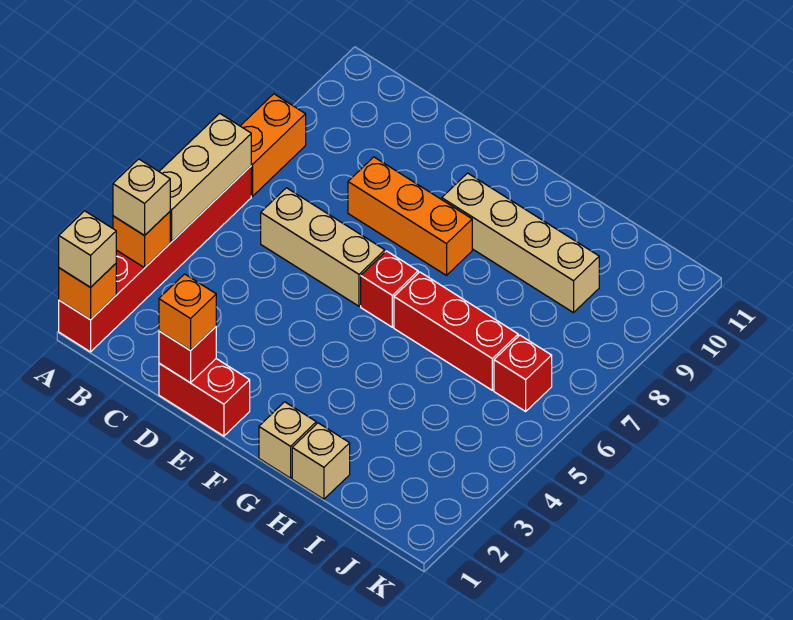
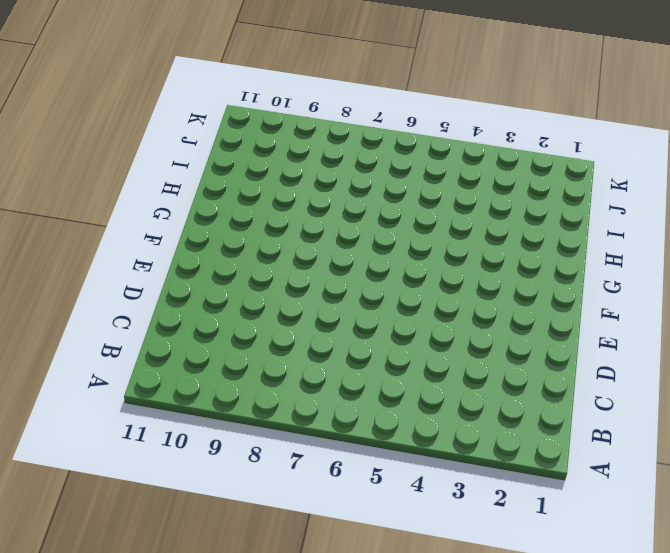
none -> red 1x6 brick [59,166,251,352]
none -> orange 1x2 brick [241,94,306,196]
none -> tan 1x3 brick [261,188,385,306]

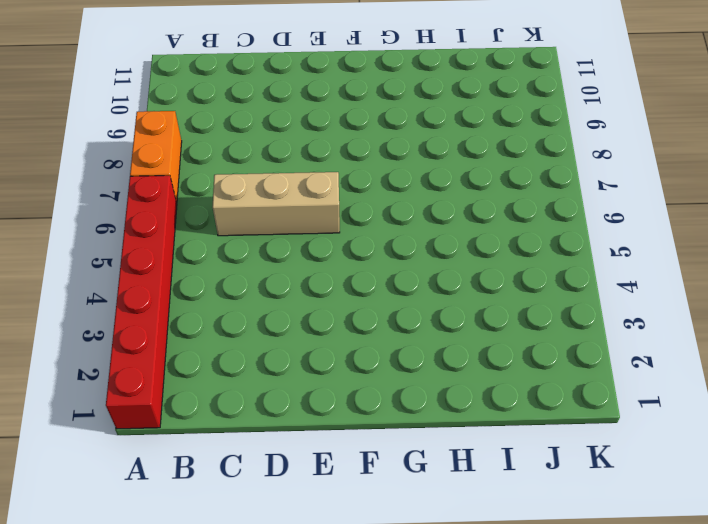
none -> red 1x2 brick [159,359,250,436]
none -> orange 1x3 brick [348,157,472,275]
none -> red 1x1 brick [361,251,418,327]

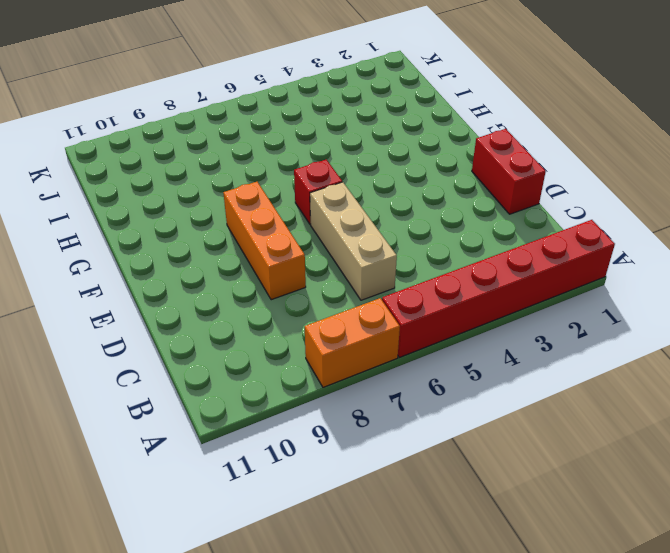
none -> tan 1x4 brick [442,173,599,313]
none -> tan 1x1 brick [259,402,316,478]
none -> red 1x3 brick [394,272,518,390]

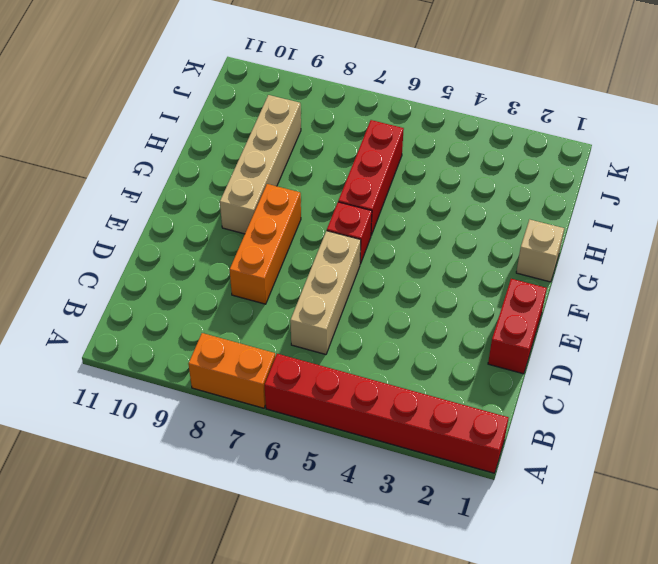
none -> tan 1x1 brick [292,423,350,499]
none -> red 1x1 brick [494,335,552,411]
none -> orange 1x1 brick [59,264,116,320]

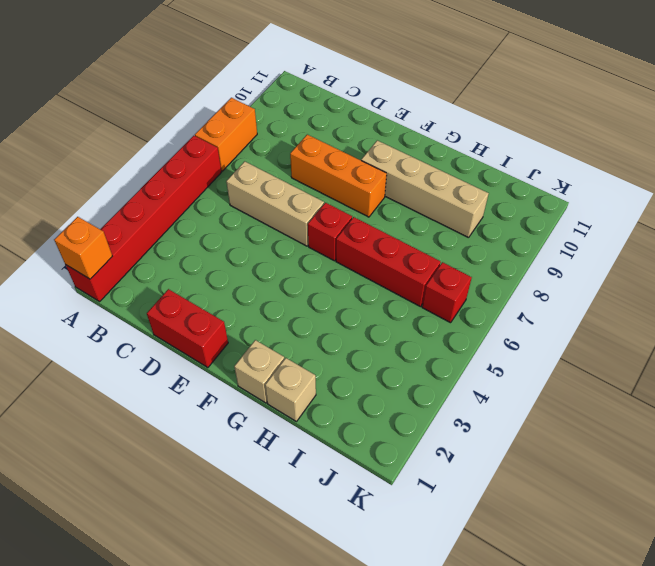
none -> orange 1x1 brick [113,212,170,268]
none -> tan 1x3 brick [159,113,251,242]
none -> red 1x1 brick [159,327,216,383]

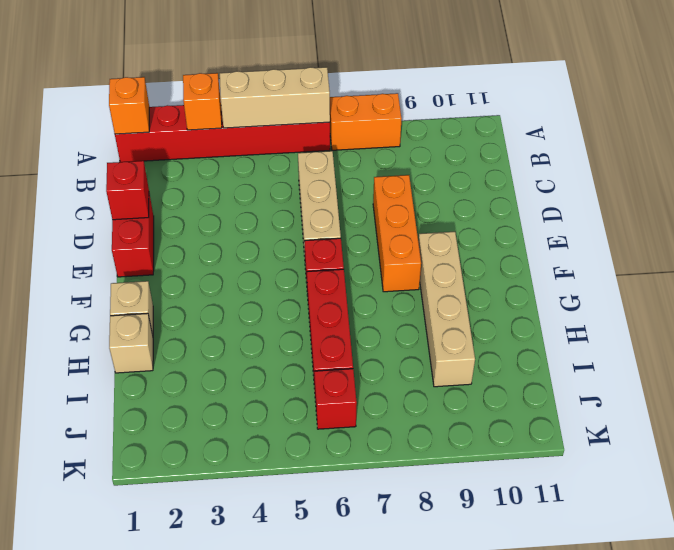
none -> tan 1x1 brick [59,211,116,287]
none -> tan 1x1 brick [113,159,170,235]
none -> orange 1x1 brick [159,274,216,351]

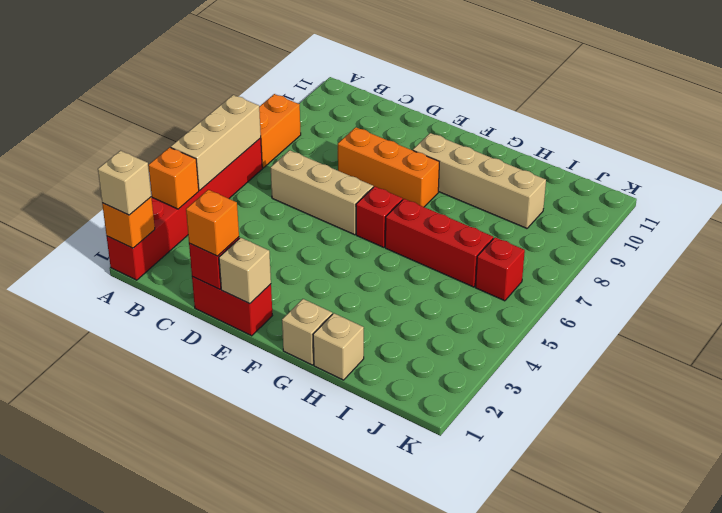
tan 1x1 brick [219,238,271,304] -> tan 1x1 brick moved to [113,159,170,235]

